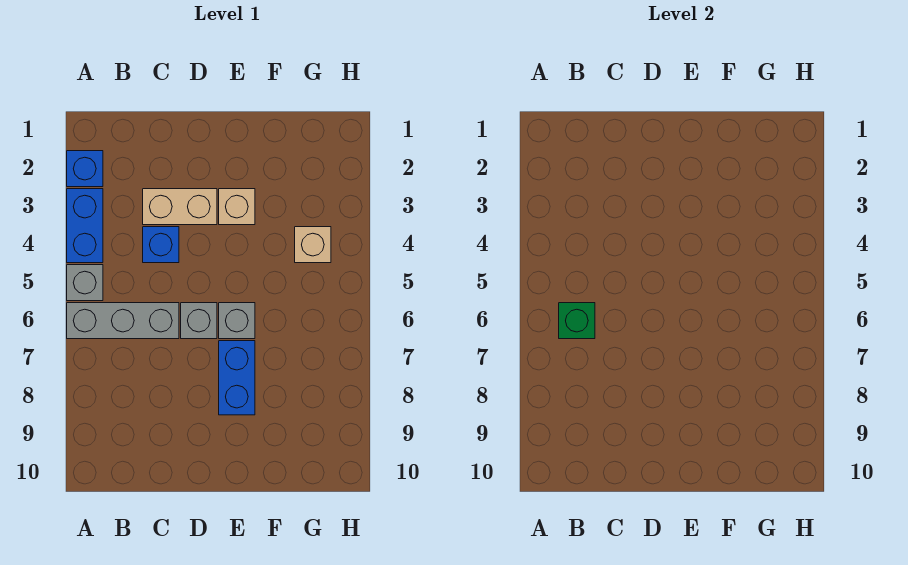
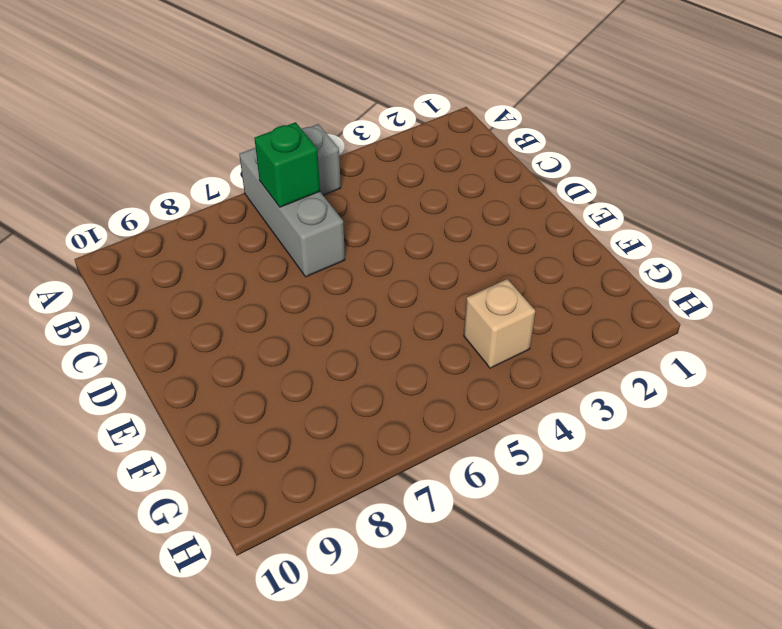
none -> blue 1x1 brick [67,151,103,187]
none -> blue 1x2 brick [67,189,103,263]
none -> tan 1x2 brick [143,189,217,225]

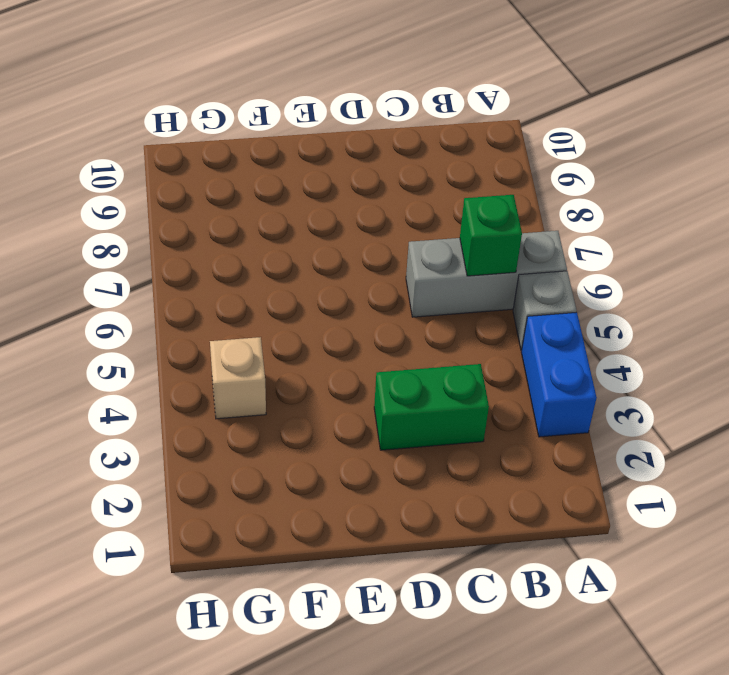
green 1x2 brick [374,364,489,450] -> tan 1x2 brick [143,189,217,225]
none -> blue 1x1 brick [67,151,103,187]
none -> blue 1x1 brick [143,227,179,263]
none -> grey 1x1 brick [181,303,217,339]

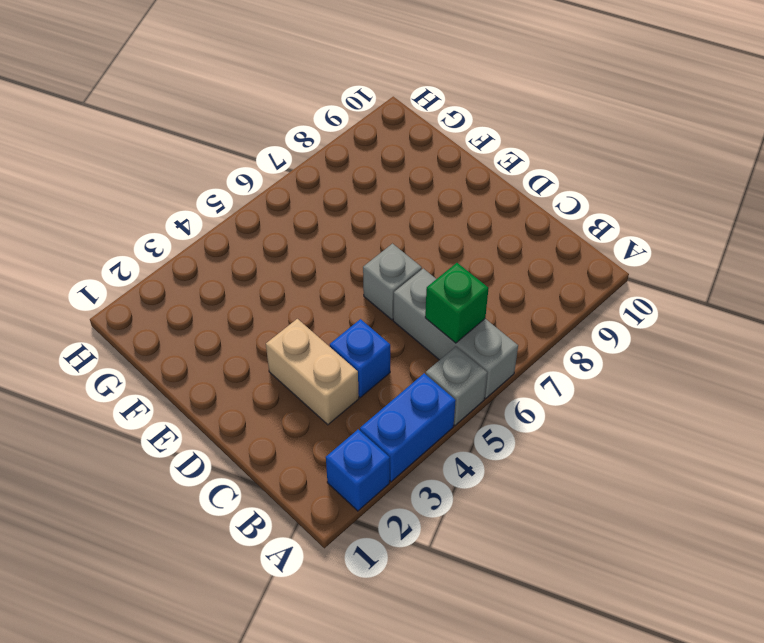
none -> tan 1x1 brick [219,189,255,225]
none -> grey 1x1 brick [219,303,255,339]
none -> blue 1x2 brick [219,341,255,415]

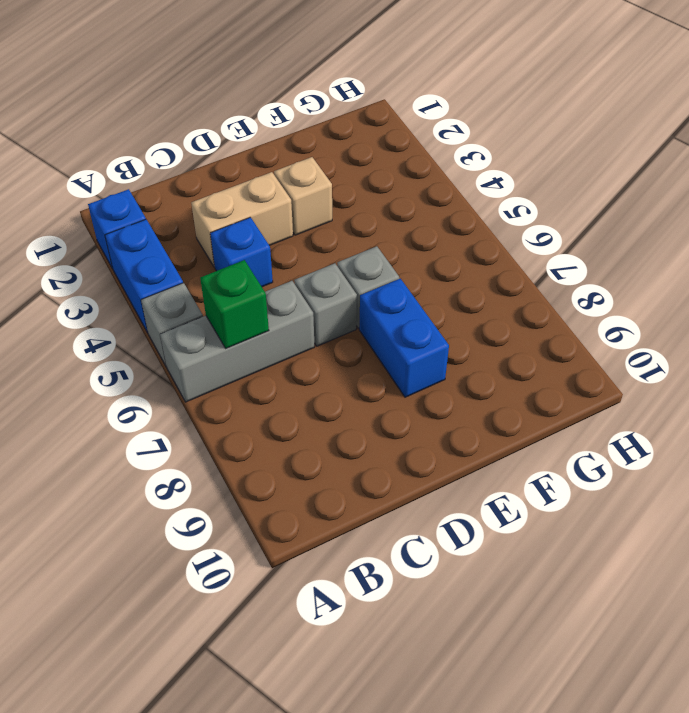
none -> tan 1x1 brick [295,227,331,263]

